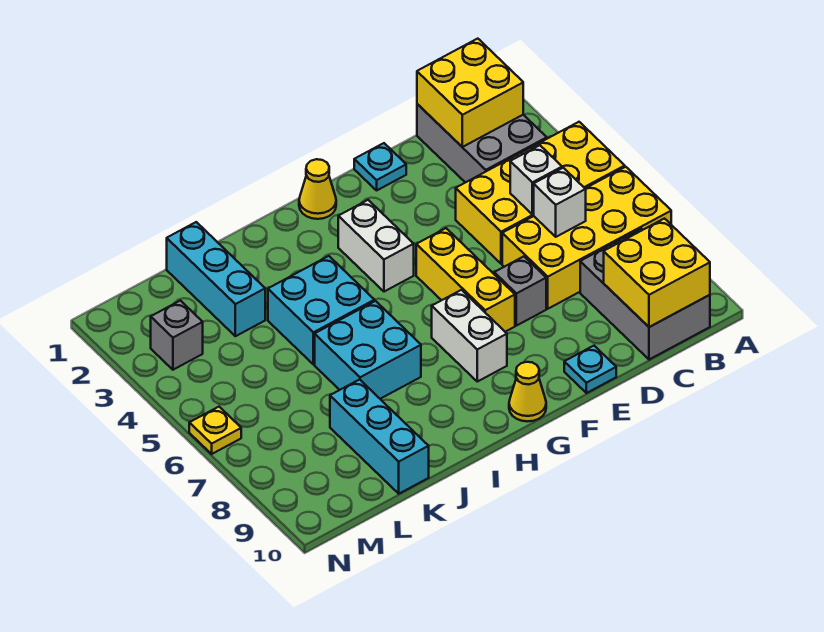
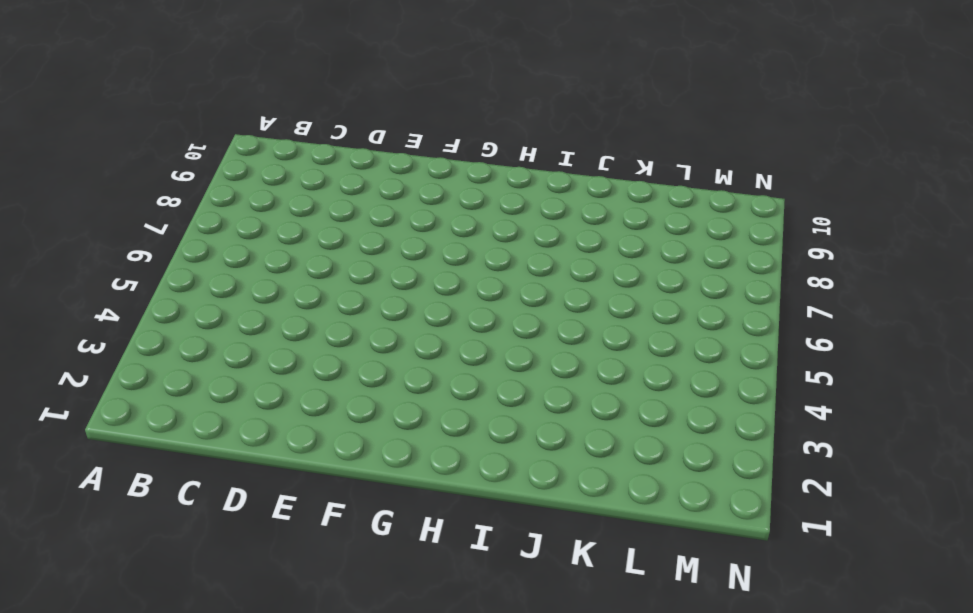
none -> yellow 2x4 brick [456,122,625,264]
none -> yellow 2x4 brick [502,167,671,309]
none -> grey 2x3 brick [417,104,547,183]

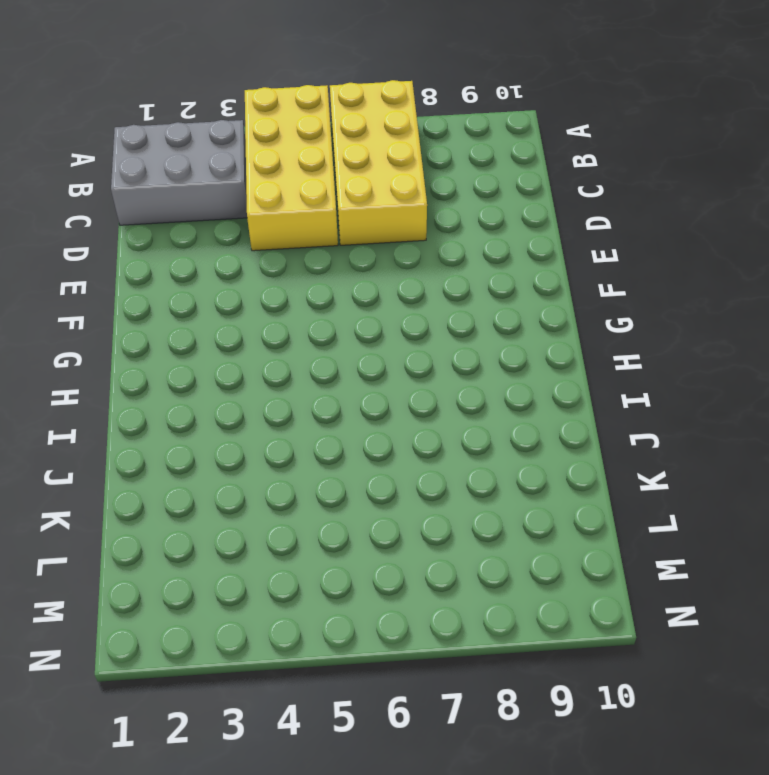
none -> grey 2x3 brick [580,229,710,360]
none -> cyan 1x1 plate [354,143,406,190]
none -> grey 1x1 brick [494,256,546,326]

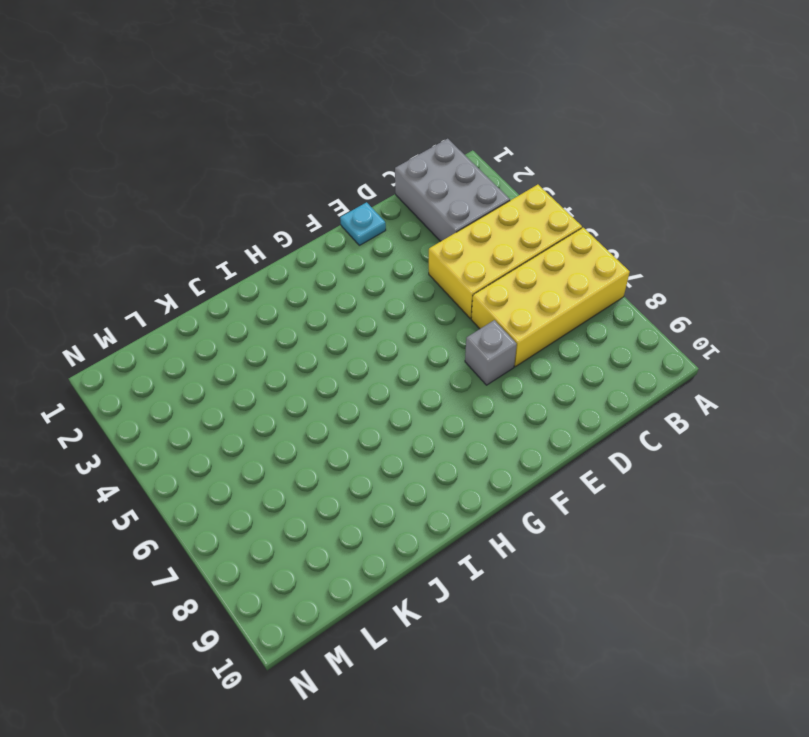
none -> grey 2x3 brick [580,229,710,360]
none -> cyan 1x1 plate [564,346,616,393]
none -> yellow 1x3 brick [416,228,515,332]

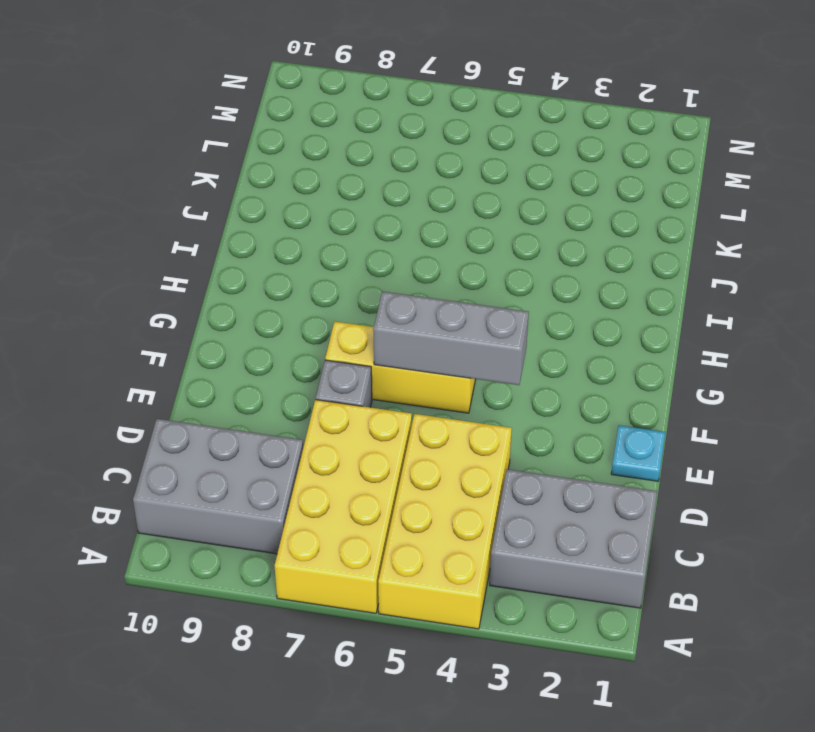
grey 1x3 brick [373,291,529,385] -> none
none -> cyan 1x1 plate [564,346,616,393]
none -> yellow 1x1 cone [299,159,336,219]
none -> white 1x2 brick [338,200,414,292]

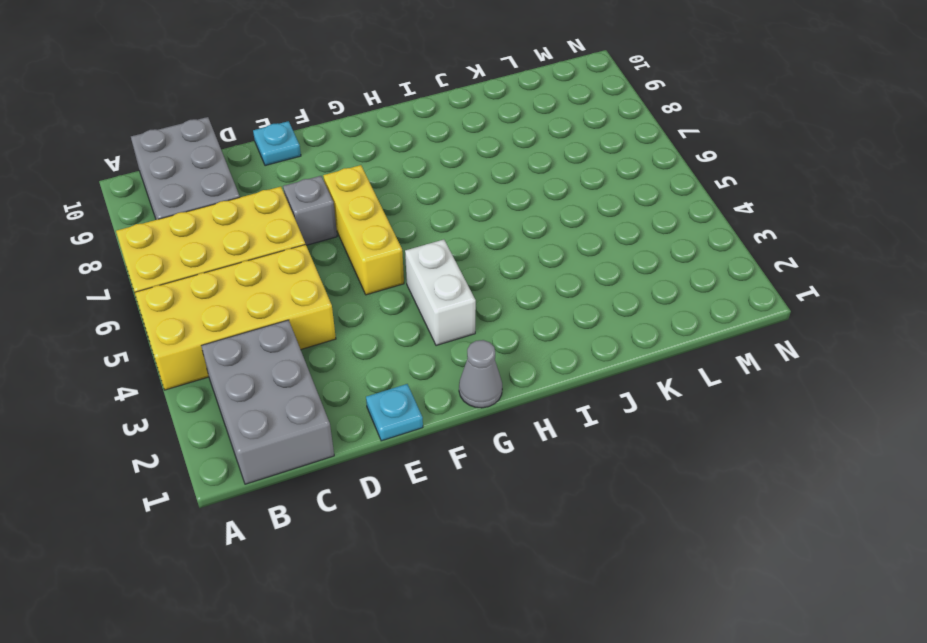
grey 1x1 cone [459,340,502,408] -> yellow 1x1 cone [299,159,336,219]
none -> white 1x2 brick [432,290,507,382]
none -> yellow 1x1 cone [509,362,546,421]
none -> cyan 2x2 brick [268,256,374,364]

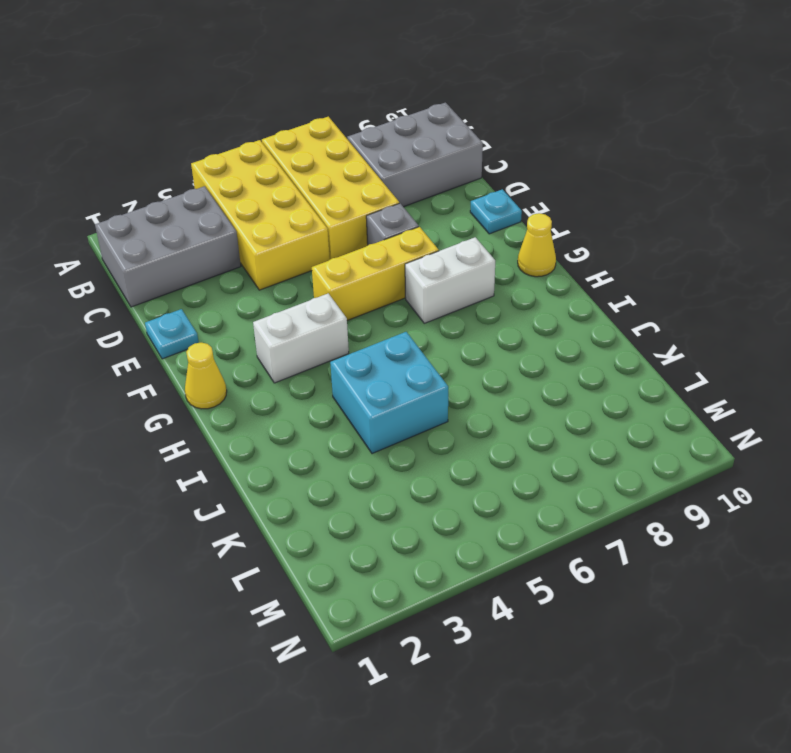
none -> cyan 2x2 brick [315,301,421,399]
none -> cyan 1x3 brick [167,222,265,336]
none -> cyan 1x3 brick [330,380,429,494]

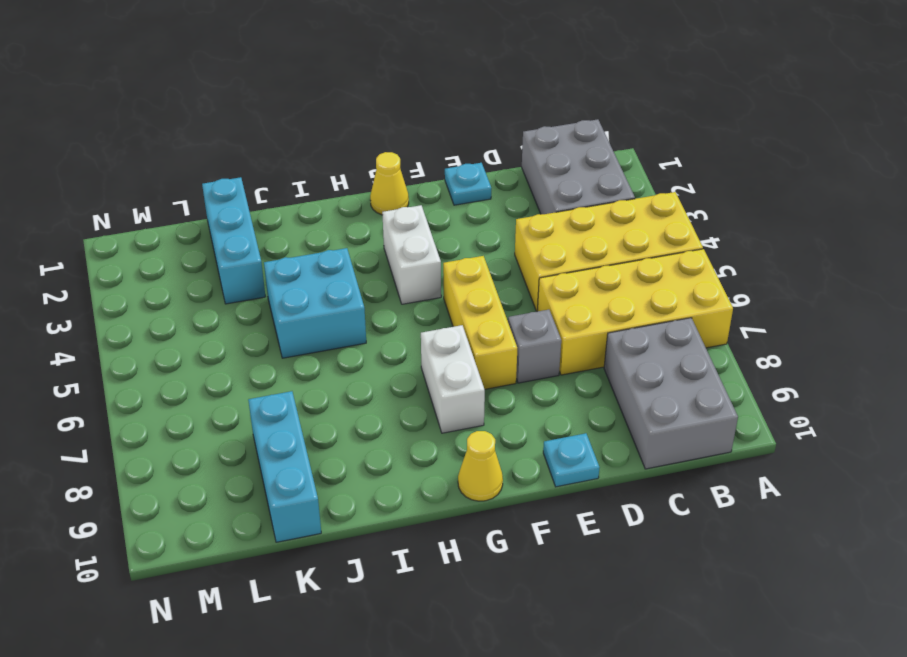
none -> cyan 2x2 brick [315,301,421,399]
none -> grey 1x1 brick [151,301,203,370]
none -> yellow 1x1 plate [189,407,241,454]

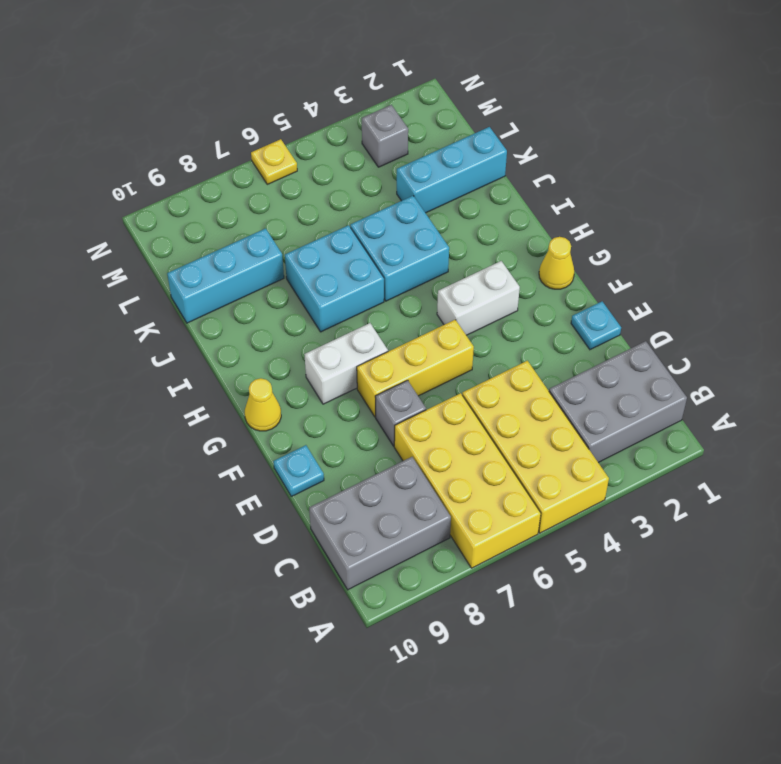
none -> yellow 2x2 brick [417,39,523,147]
none -> yellow 2x2 brick [604,219,710,327]
none -> white 1x1 brick [510,145,562,214]

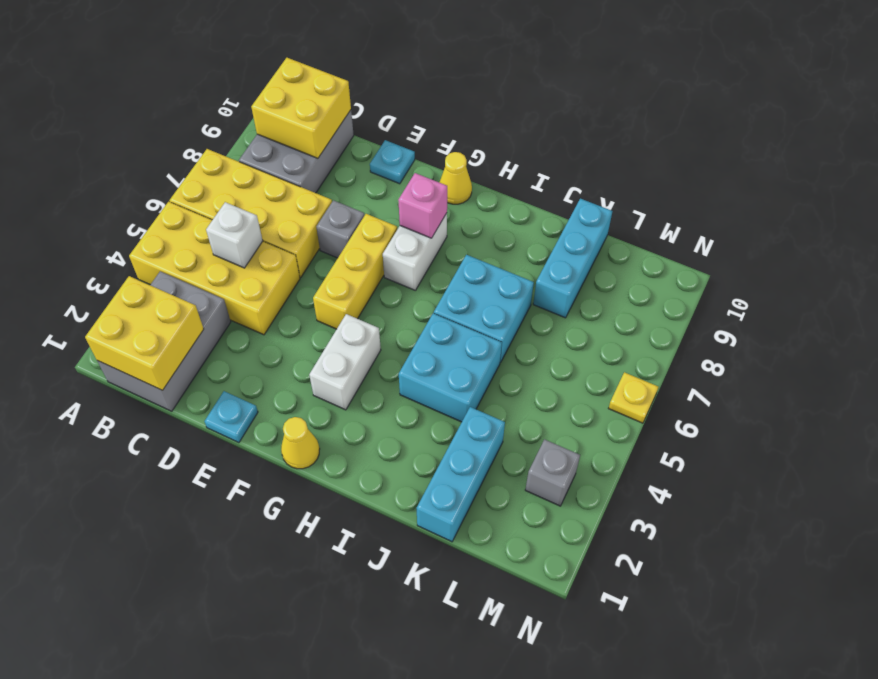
pink 1x1 brick [398,173,447,238] -> none
none -> white 1x1 brick [534,168,586,237]

